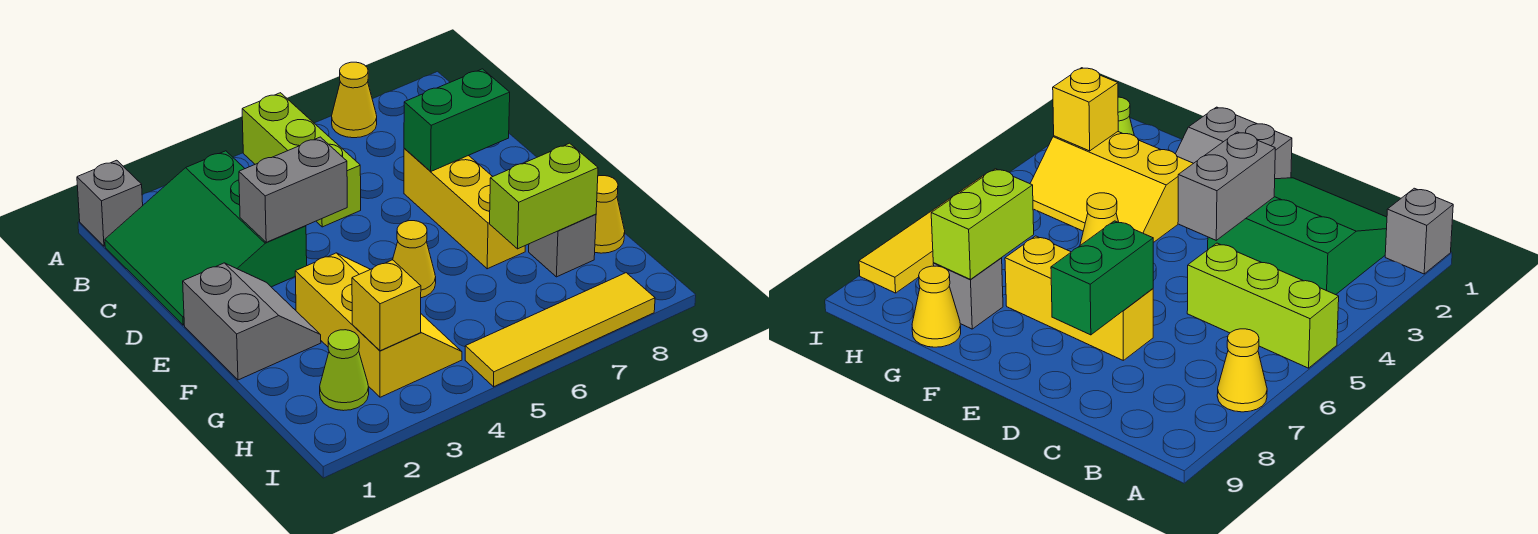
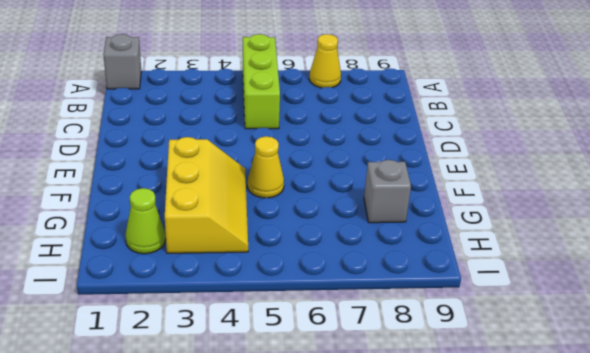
none -> green 3x3 slope [105,151,307,325]
none -> yellow 1x3 brick [404,149,525,269]
none -> grey 2x2 slope [183,263,321,380]

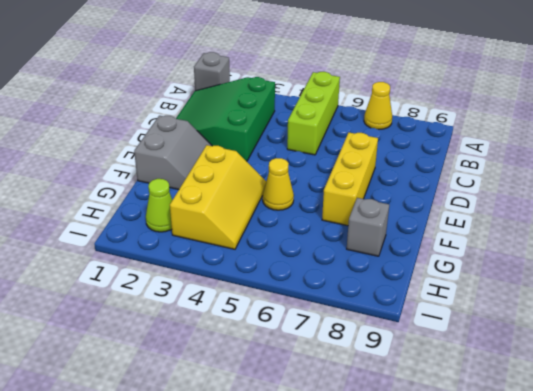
none -> yellow 1x1 cone [595,176,625,253]
none -> yellow 1x4 tile [465,273,655,387]
none -> grey 1x2 brick [239,137,347,242]

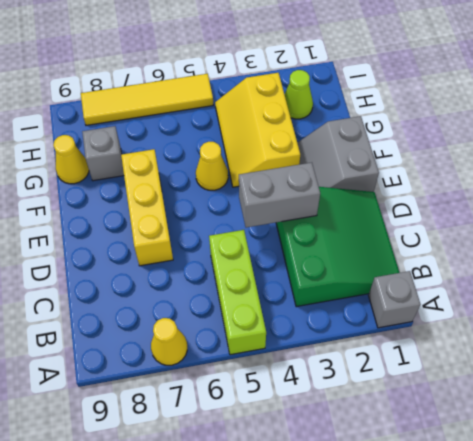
none -> green 1x2 brick [404,69,510,171]
none -> lime 1x2 brick [490,143,598,249]
none -> yellow 1x1 brick [352,260,421,351]

